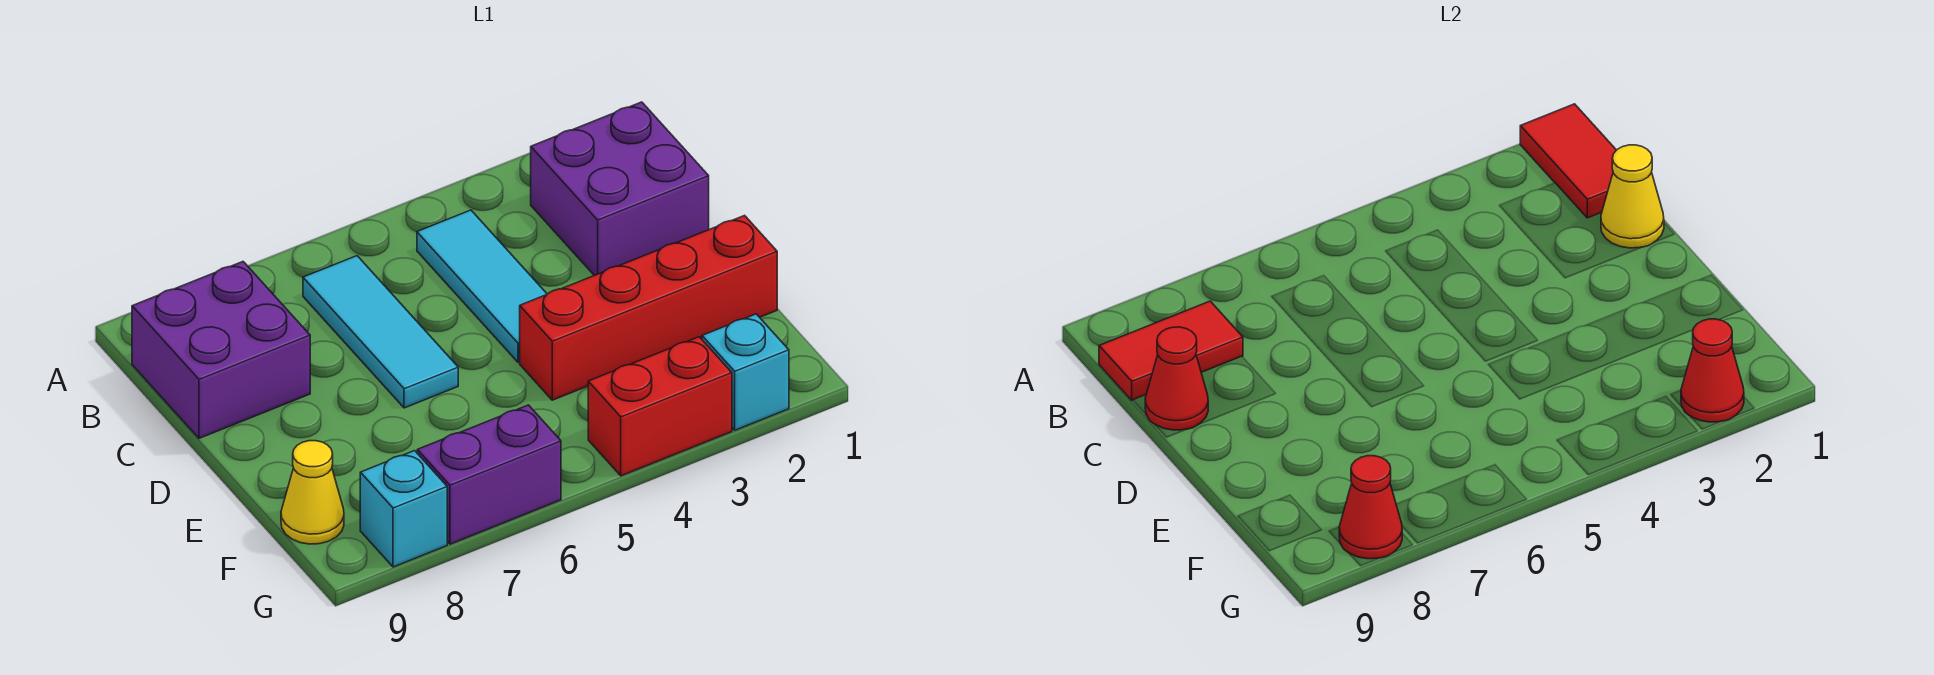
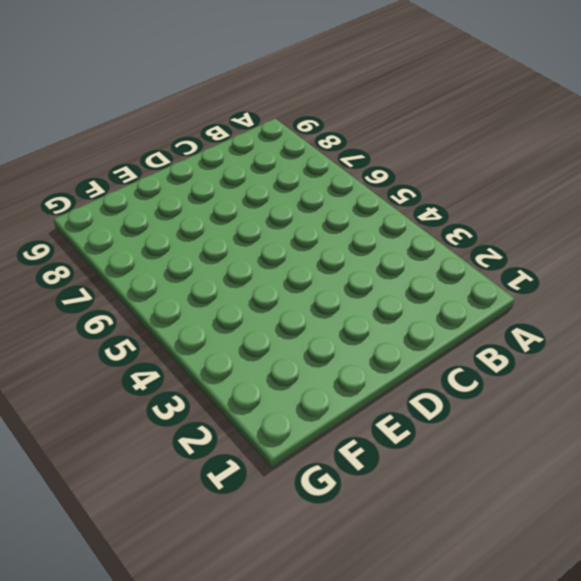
none -> purple 2x2 brick [531,102,709,275]
none -> cyan 1x3 tile [417,210,547,362]
none -> cyan 1x3 tile [303,256,458,408]

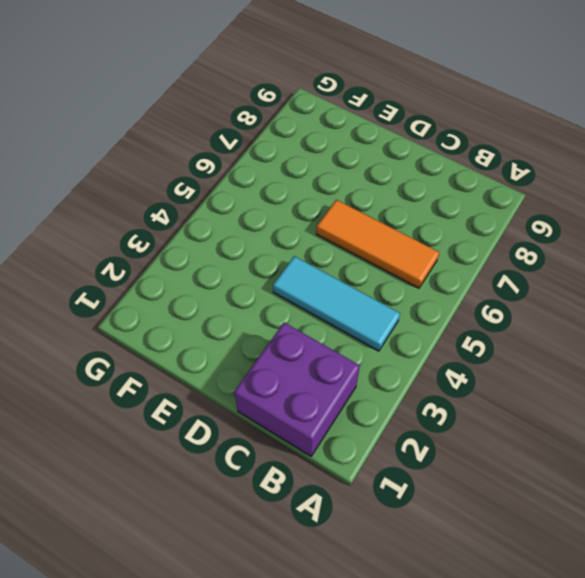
orange 1x3 tile [316,200,439,288] -> cyan 1x3 tile [303,256,458,408]
none -> purple 2x2 brick [132,262,310,438]
none -> red 1x4 brick [520,216,777,400]
none -> yellow 1x1 cone [281,441,344,544]

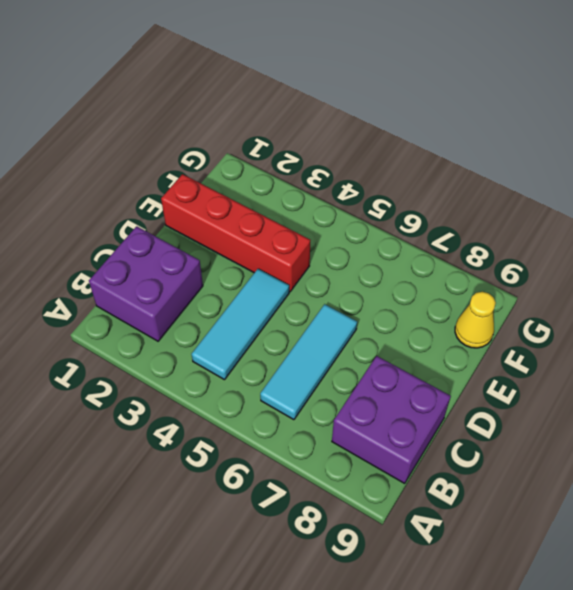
none -> cyan 1x1 brick [702,314,789,430]
none -> red 1x2 brick [588,337,732,476]
none -> purple 1x2 brick [417,405,561,544]

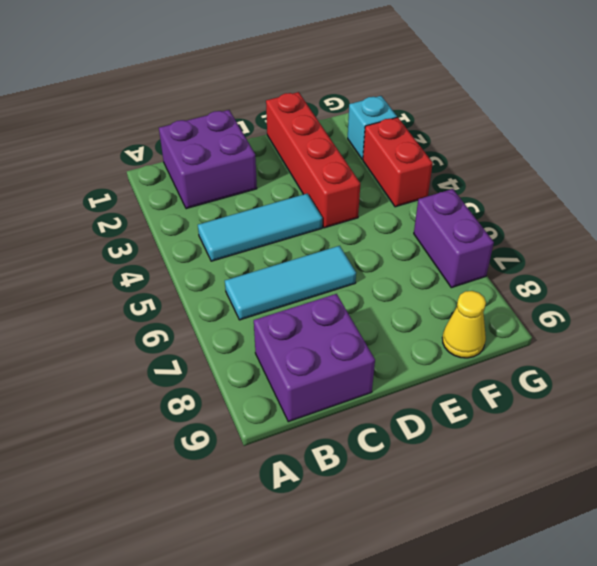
none -> cyan 1x1 brick [360,451,447,567]
none -> red 1x2 tile [1520,104,1616,218]
none -> red 1x2 tile [1099,301,1243,400]

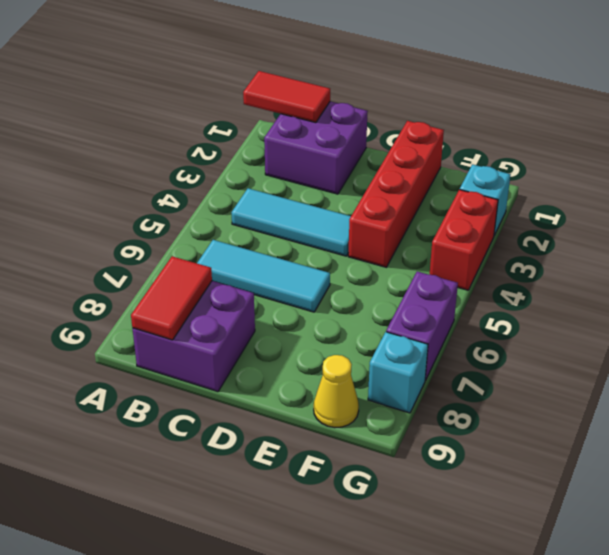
none -> yellow 1x1 cone [1601,145,1664,248]
none -> red 1x1 cone [1145,327,1208,430]
none -> red 1x1 cone [1681,319,1744,422]

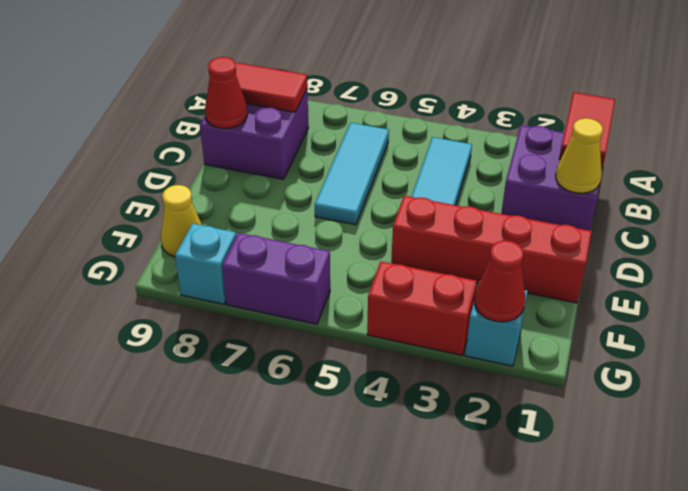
none -> red 1x1 cone [1339,456,1402,559]

